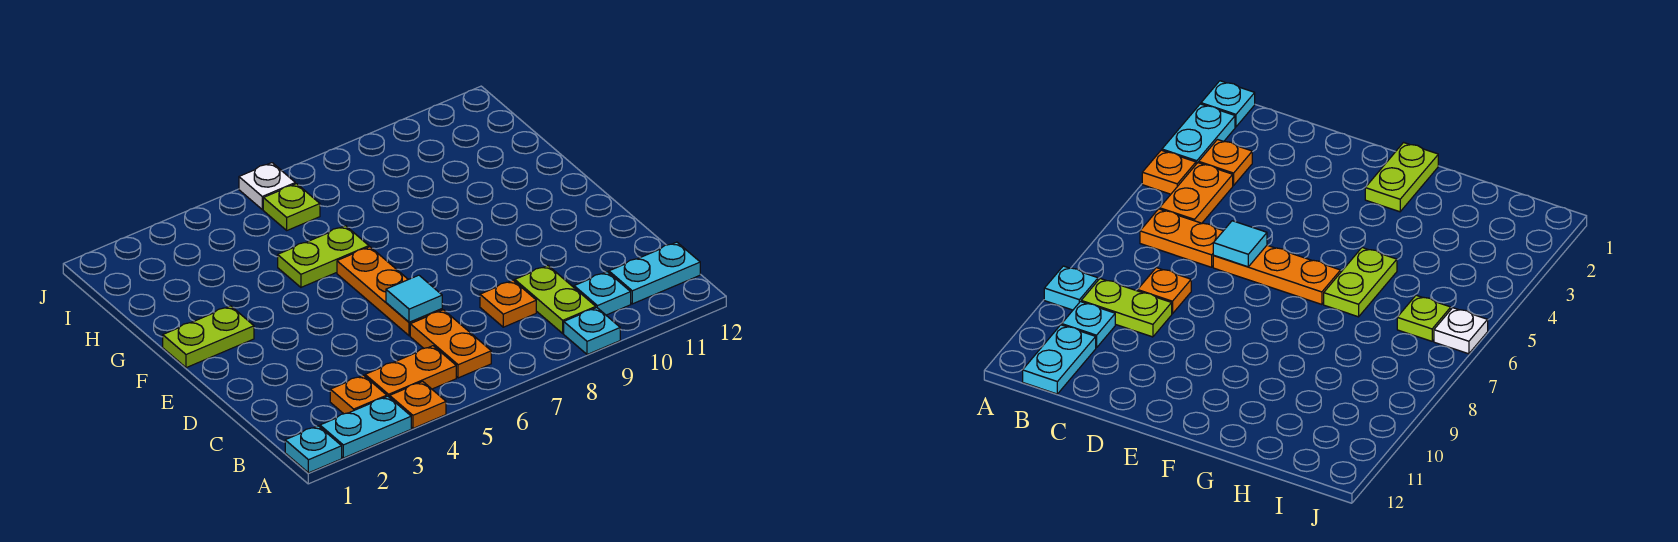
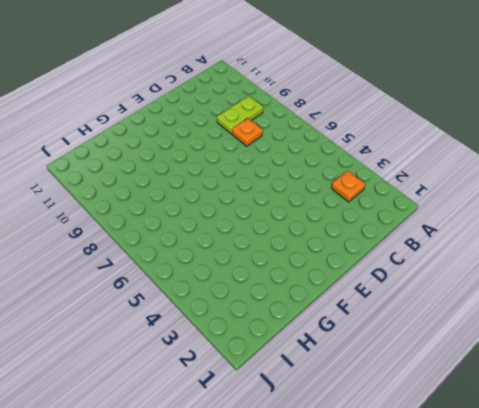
none -> cyan 1x1 plate [285,426,342,473]
none -> cyan 1x2 plate [320,396,411,458]
none -> orange 1x1 plate [390,382,446,428]

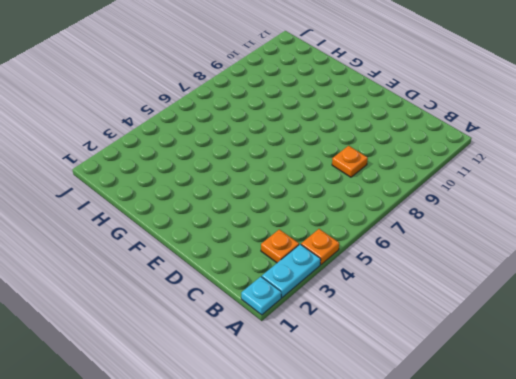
none -> cyan 1x1 plate [564,308,620,355]
none -> orange 1x2 plate [365,346,456,397]
none -> orange 1x2 plate [410,310,491,378]

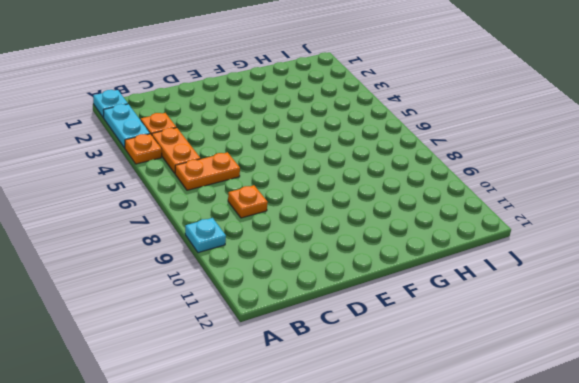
none -> lime 1x2 plate [515,266,596,333]
none -> cyan 1x1 plate [574,272,631,315]
none -> cyan 1x2 plate [609,242,700,304]

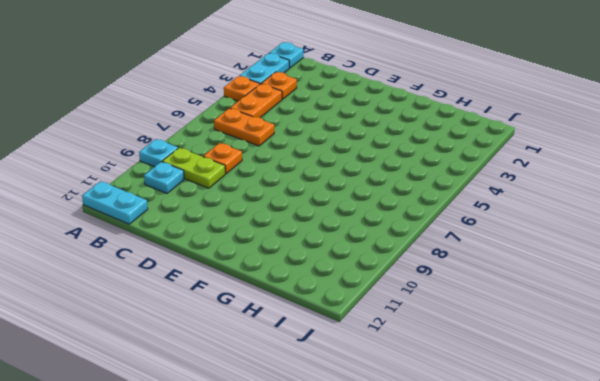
cyan 1x2 plate [82,181,148,224] -> cyan 1x2 plate turned to [609,242,700,304]
none -> orange 1x3 plate [337,247,442,336]
none -> lime 1x2 plate [163,306,254,368]
none -> lime 1x2 plate [278,226,369,287]

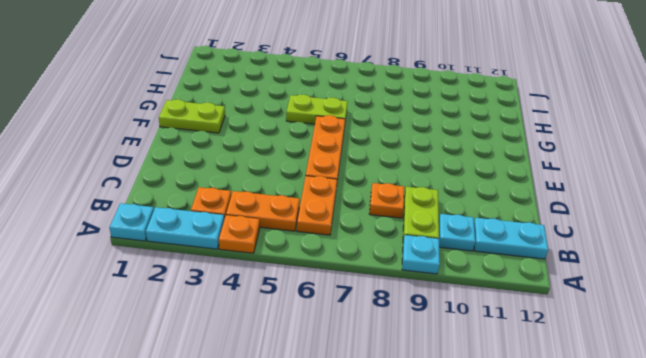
none -> lime 1x1 plate [263,184,320,230]
none -> white 1x1 plate [239,163,295,210]
none -> cyan 1x1 tile [386,275,442,322]

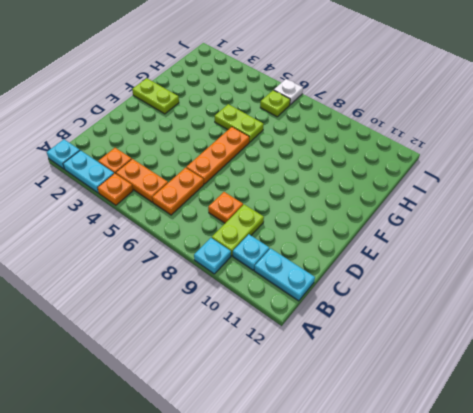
none -> cyan 1x1 tile [386,275,442,322]

